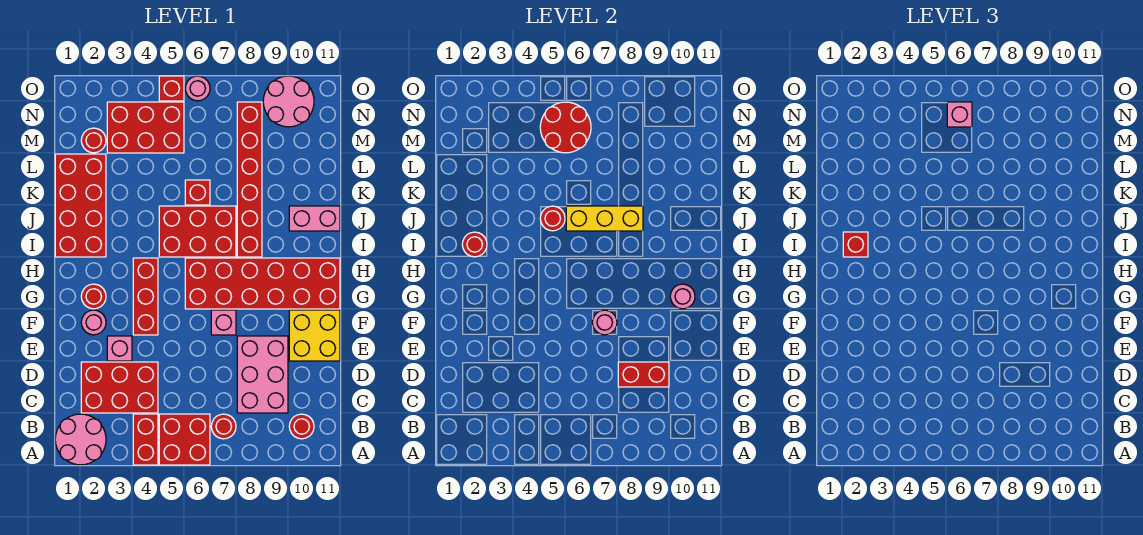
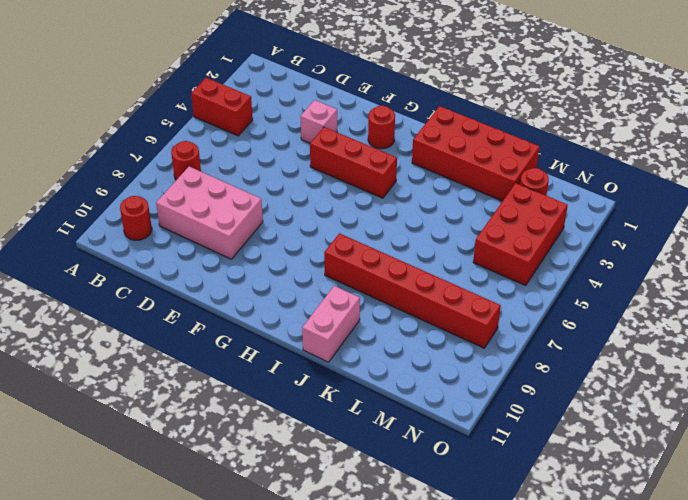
none -> pink 2x2 round brick [55,414,106,465]
none -> red 2x2 brick [159,414,210,465]
none -> red 2x3 brick [81,362,158,413]
none -> yellow 2x2 brick [289,310,340,361]

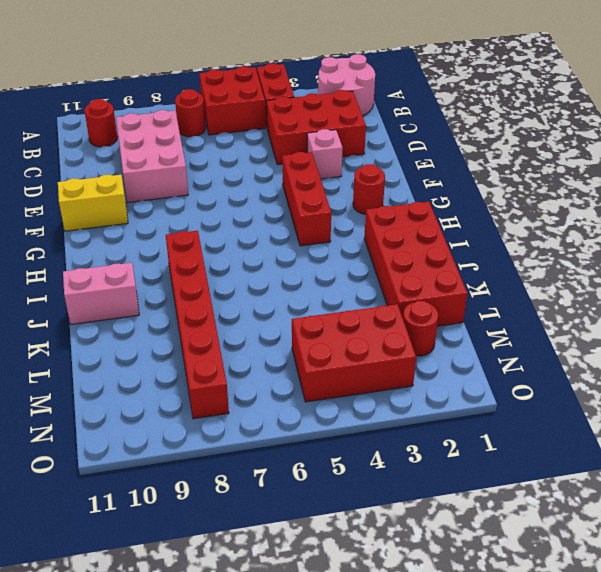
yellow 1x2 brick [58,175,128,231] -> yellow 2x2 brick [289,310,340,361]
none -> pink 1x1 round brick [81,310,106,335]
none -> pink 1x1 brick [211,310,236,335]
none -> red 2x6 brick [185,258,340,309]
none -> red 2x3 brick [159,206,236,257]

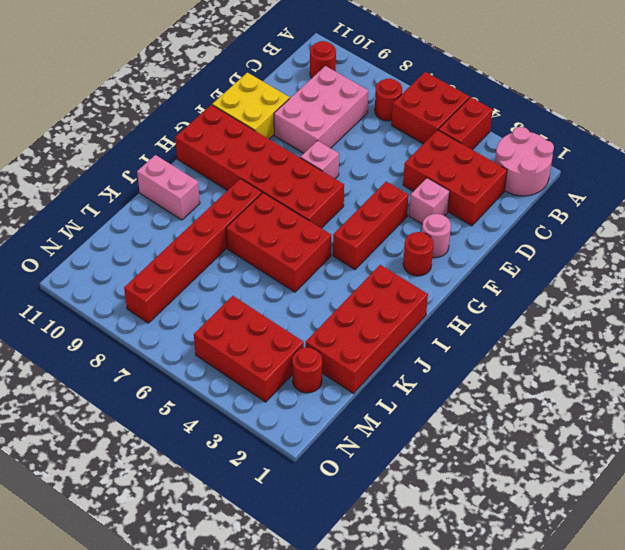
none -> red 1x1 brick [185,180,210,205]
none -> pink 2x2 round brick [263,76,314,127]
none -> red 1x1 brick [159,76,184,101]
none -> pink 1x1 round brick [185,76,210,101]

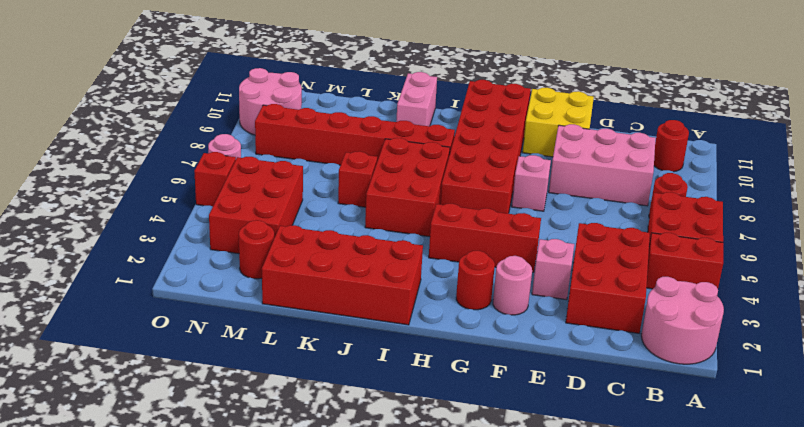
none -> red 1x2 brick [618,362,669,387]
none -> pink 1x1 round brick [592,310,617,335]
none -> pink 1x1 round brick [670,284,695,309]
none -> red 1x1 round brick [462,232,487,257]

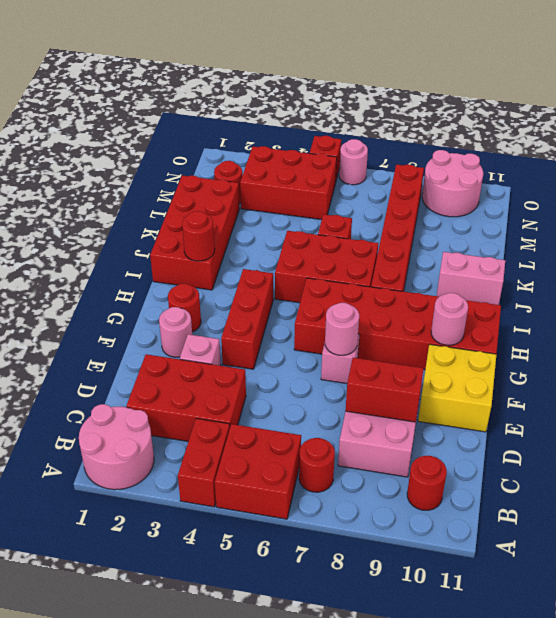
none -> red 1x1 round brick [540,206,565,231]
none -> yellow 1x3 brick [566,206,643,231]
none -> red 2x2 round brick [540,102,591,153]
none -> red 1x1 brick [843,232,868,257]

